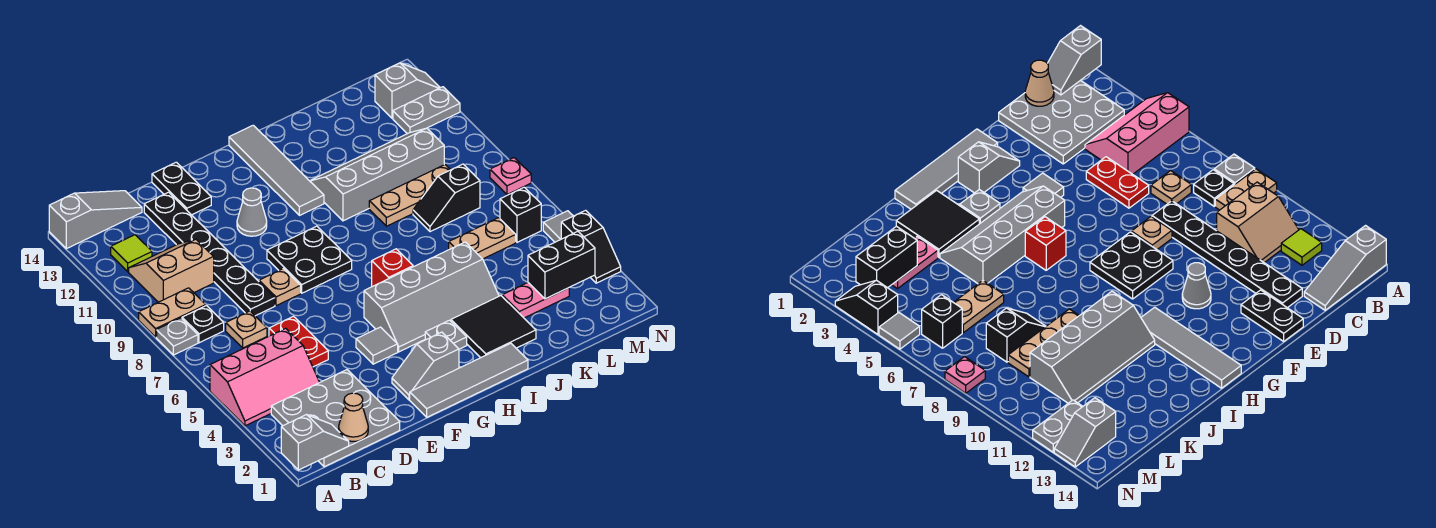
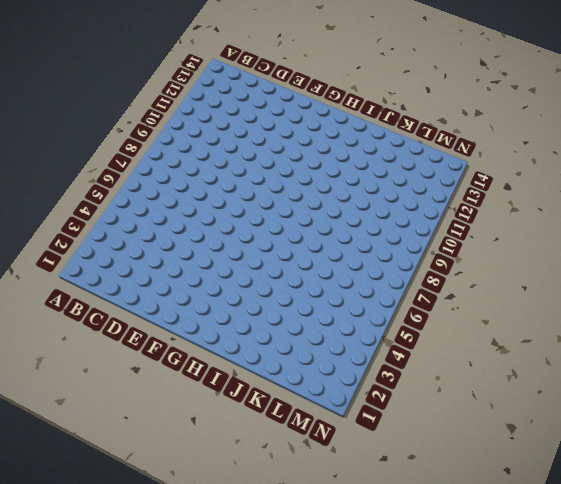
none -> pink 2x3 slope [210,328,320,426]
none -> grey 1x1 plate [157,318,198,355]
none -> tan 1x2 plate [139,288,206,337]
none -> grey 1x3 slope [49,191,142,249]

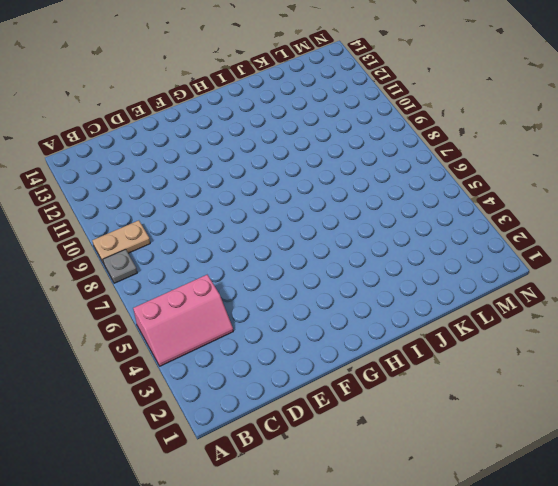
none -> grey 1x3 slope [49,191,142,249]
none -> grey 3x3 plate [271,370,400,467]
none -> black 1x1 plate [182,306,224,343]
none -> tan 2x2 slope [129,239,214,302]

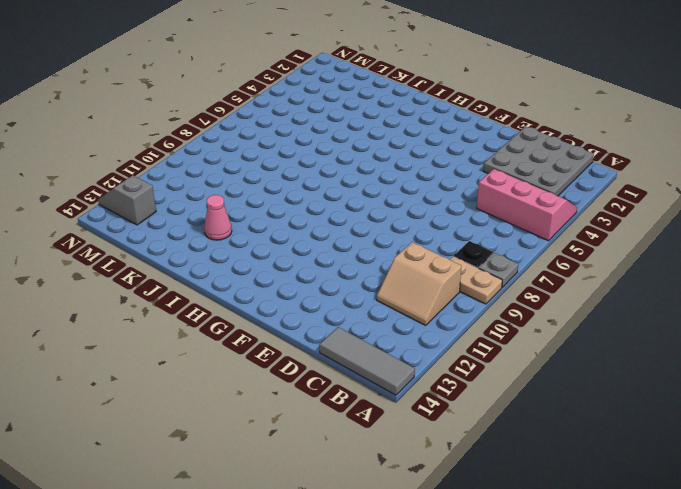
grey 1x3 tile [319,327,415,395] -> grey 1x3 slope [49,191,142,249]
pink 1x1 cone [204,195,232,240] -> none
none -> lime 1x1 tile [111,235,152,272]
none -> tan 1x1 plate [226,311,267,348]
none -> red 1x2 plate [269,316,328,367]
none -> black 1x6 plate [144,192,275,316]

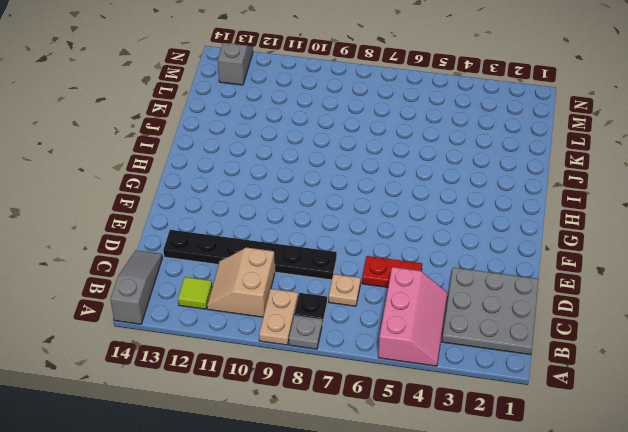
none -> tan 1x1 plate [259,269,301,306]
none -> black 1x2 plate [152,162,211,215]
none -> grey 1x4 tile [410,343,528,417]
none -> grey 1x2 slope [392,332,459,400]

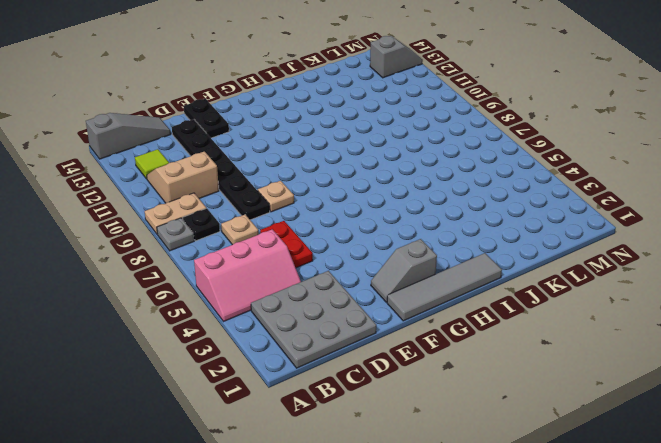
none -> grey 1x1 tile [356,327,398,364]
none -> black 2x2 plate [267,226,352,293]
none -> grey 1x1 cone [237,188,267,236]
none -> grey 2x4 slope [364,242,499,352]

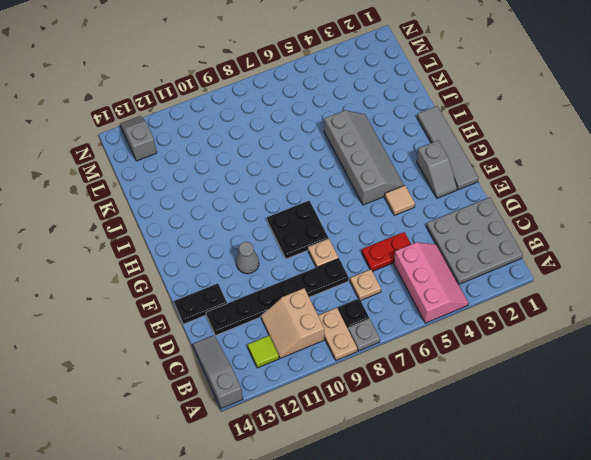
tan 1x1 tile [385,185,415,215] -> grey 1x1 tile [356,327,398,364]
none -> grey 1x1 plate [425,320,467,349]
none -> red 1x1 brick [372,249,413,287]
none -> grey 1x4 tile [229,125,324,215]
none -> black 2x2 tile [451,296,536,358]

